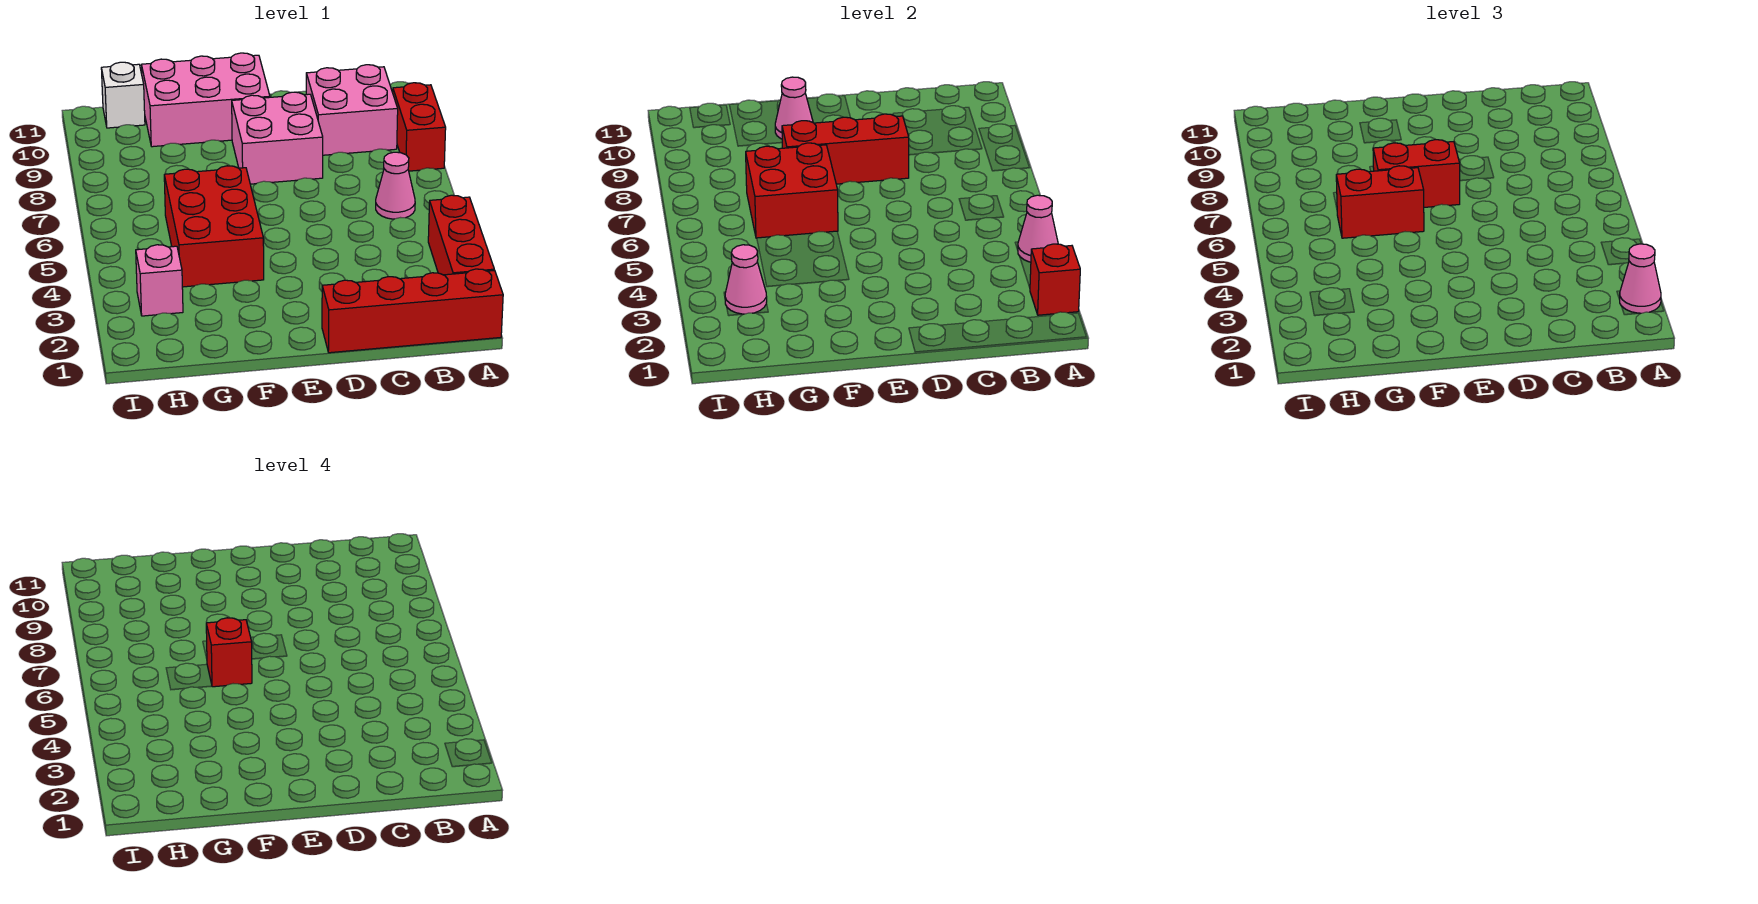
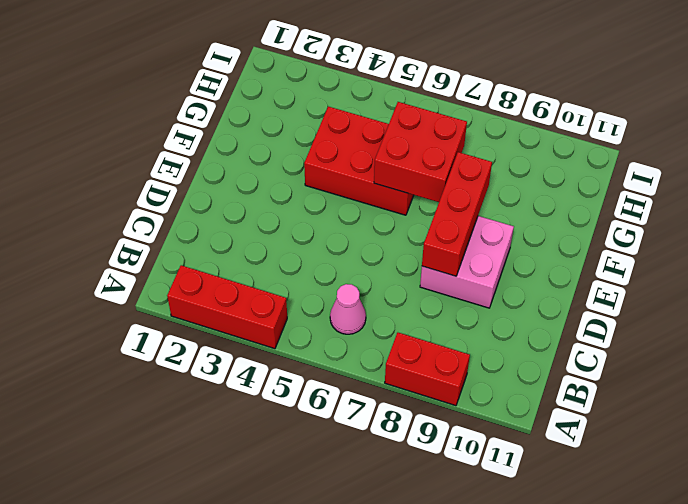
none -> red 1x4 brick [322,269,503,353]
none -> pink 2x2 brick [306,65,398,155]
none -> pink 2x3 brick [142,53,270,147]

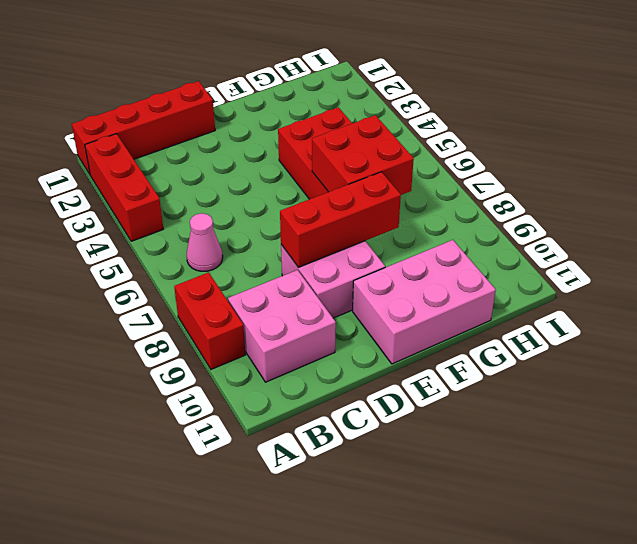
none -> pink 1x1 brick [136,245,183,316]
none -> white 1x1 brick [101,62,145,128]
none -> red 1x1 brick [1030,244,1080,315]

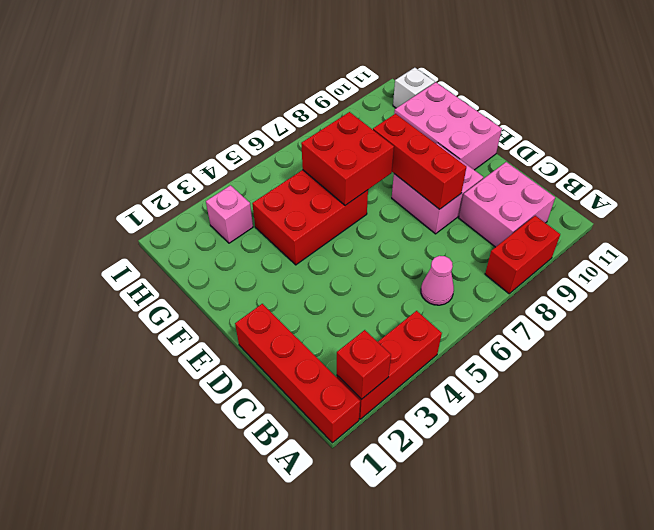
none -> pink 1x1 cone [1018,195,1058,262]
none -> pink 1x1 cone [775,77,813,139]
none -> pink 1x1 cone [725,245,767,314]

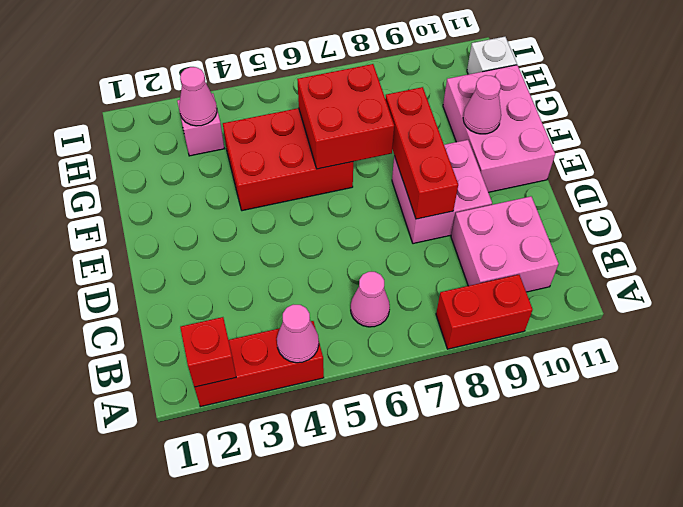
none -> red 1x4 brick [322,269,503,353]
none -> pink 1x1 cone [1619,244,1661,313]
none -> red 1x2 brick [1373,140,1460,207]

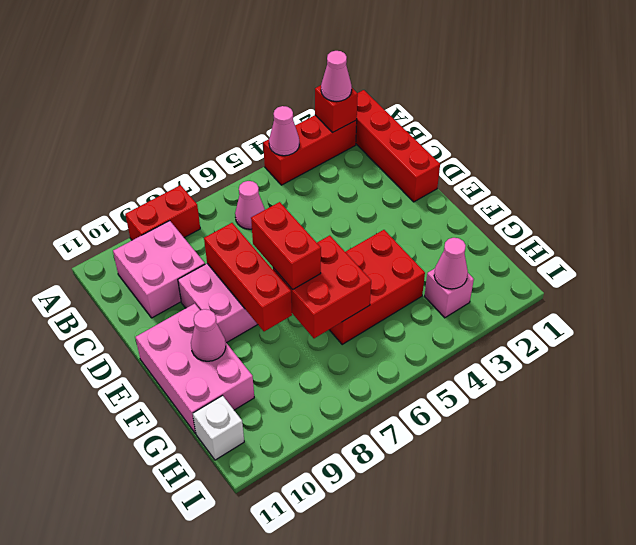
none -> red 1x2 brick [1336,166,1424,238]
none -> red 1x1 brick [206,618,252,687]

